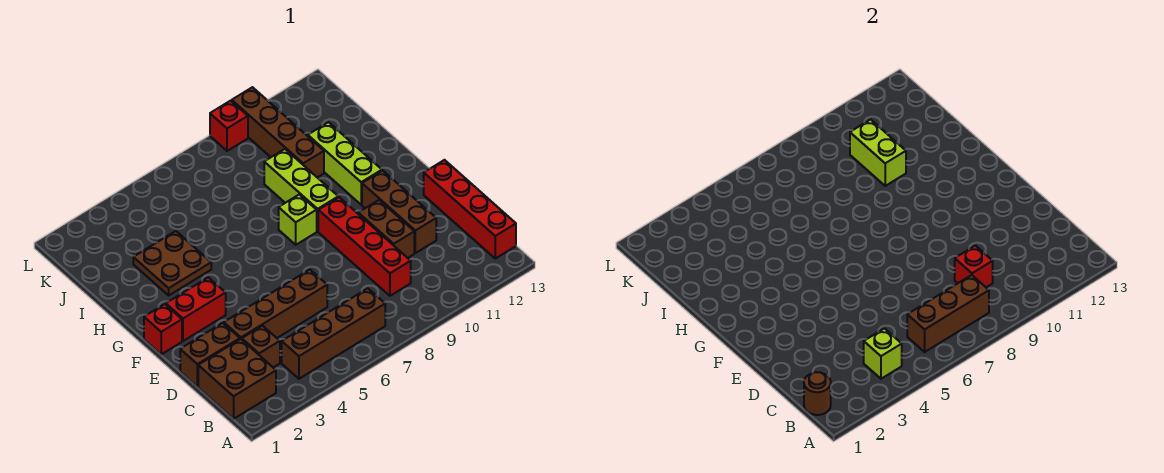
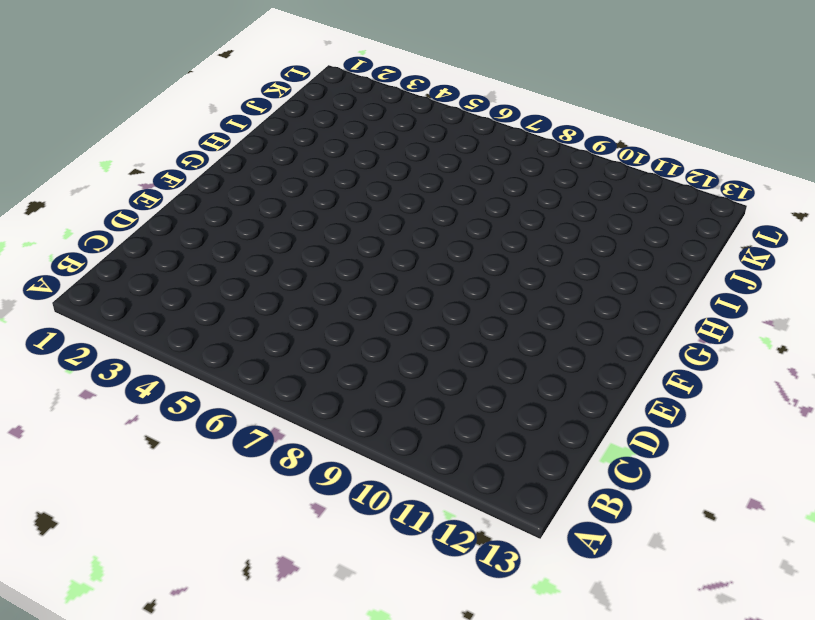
none -> brown 2x2 brick [198,339,276,419]
none -> brown 1x4 brick [282,288,385,379]
none -> red 1x4 brick [424,160,516,258]

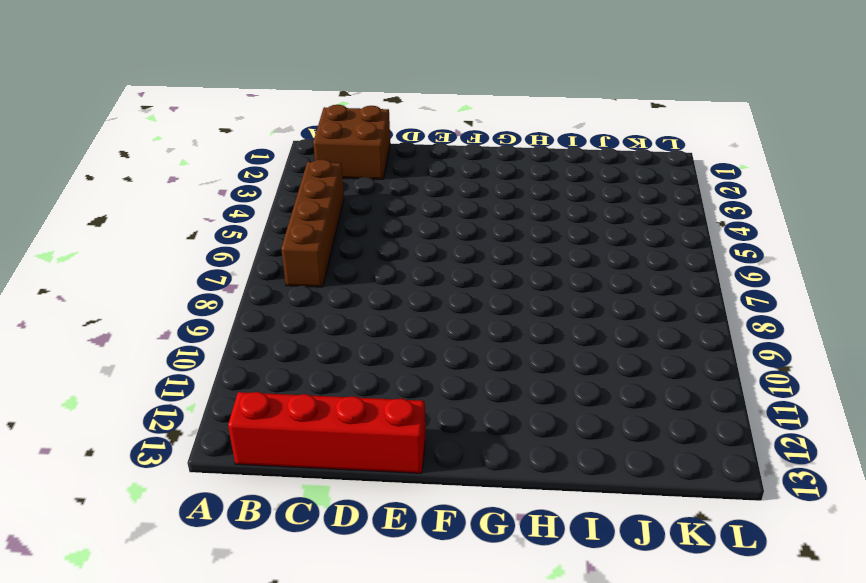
none -> brown 1x1 brick [242,326,280,367]
none -> red 1x4 brick [318,197,411,296]
none -> brown 1x2 brick [180,323,240,387]

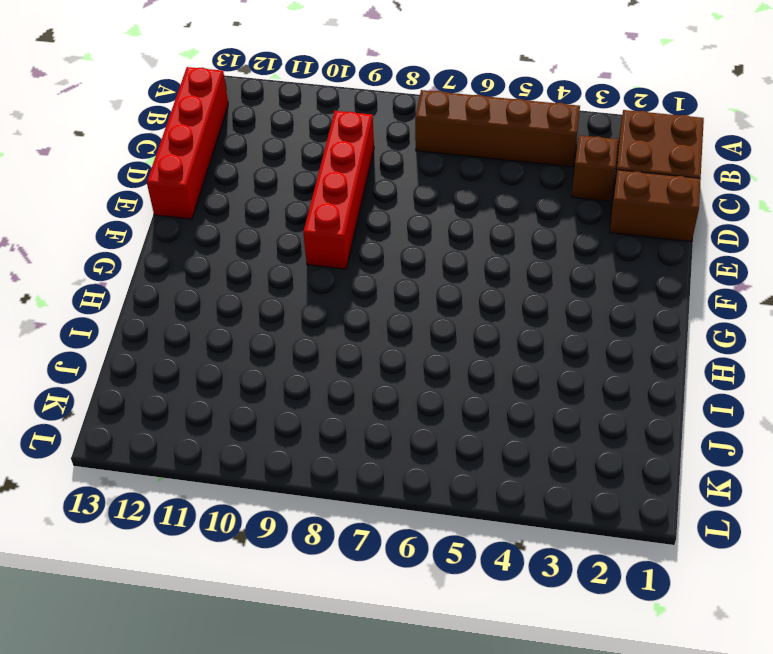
none -> brown 1x4 brick [224,270,327,339]
none -> brown 1x2 brick [358,200,414,258]
none -> brown 1x3 brick [362,171,436,253]

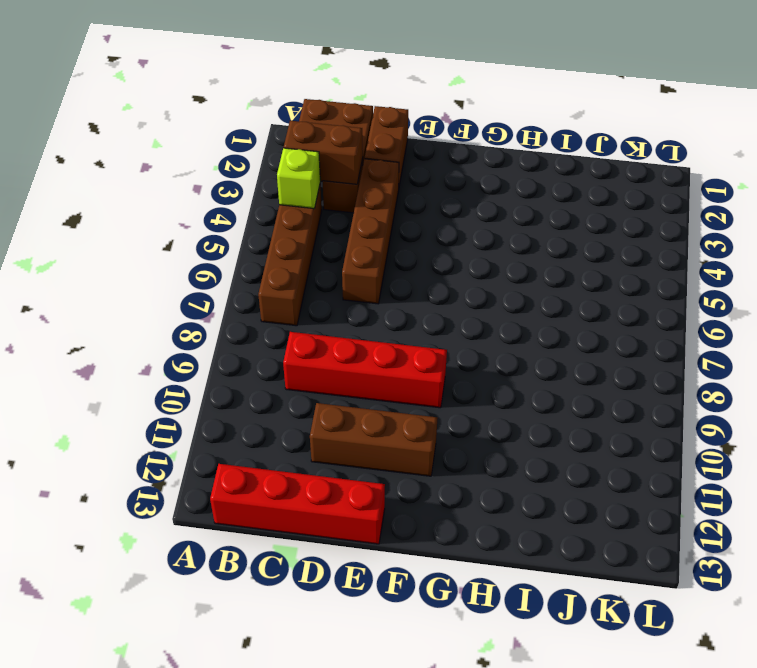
brown 1x2 brick [284,121,363,184] -> brown 1x2 brick moved to [358,200,414,258]
none -> red 1x1 brick [144,304,182,354]
none -> red 1x2 brick [166,277,226,341]
none -> lime 1x1 brick [279,195,317,245]

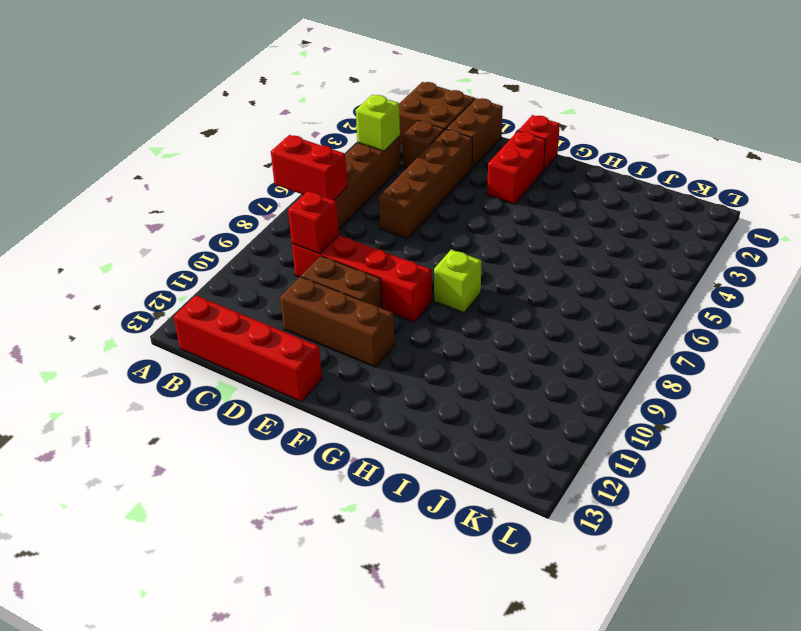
red 1x2 brick [271,135,347,200] -> brown 1x3 brick [907,275,989,352]
none -> lime 1x3 brick [264,149,338,231]
none -> lime 1x3 brick [308,122,382,205]
none -> brown 2x2 plate [133,231,211,295]

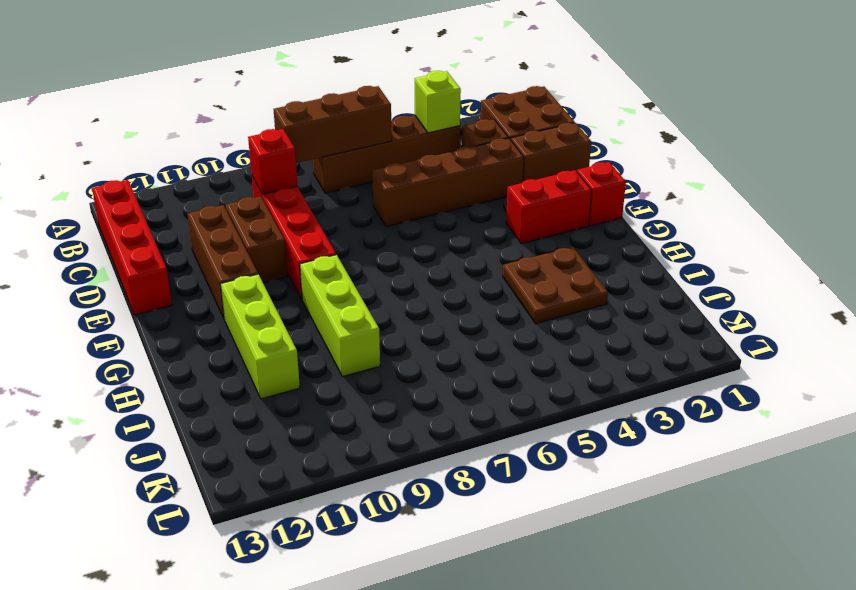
none -> lime 1x1 brick [279,195,317,245]
none -> brown 1x4 brick [232,87,324,177]
none -> red 1x1 brick [210,101,248,151]

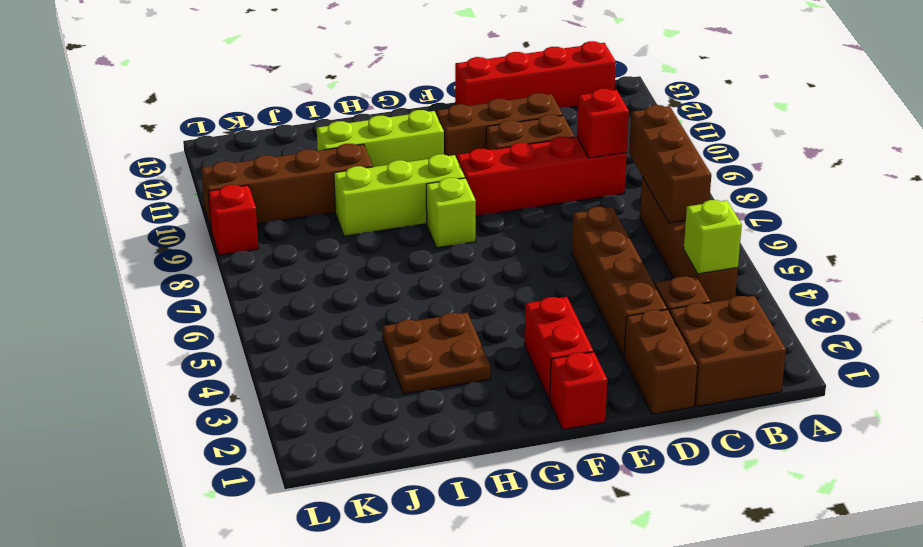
none -> brown 1x1 round brick [804,372,831,415]
none -> lime 1x2 brick [850,119,906,186]

